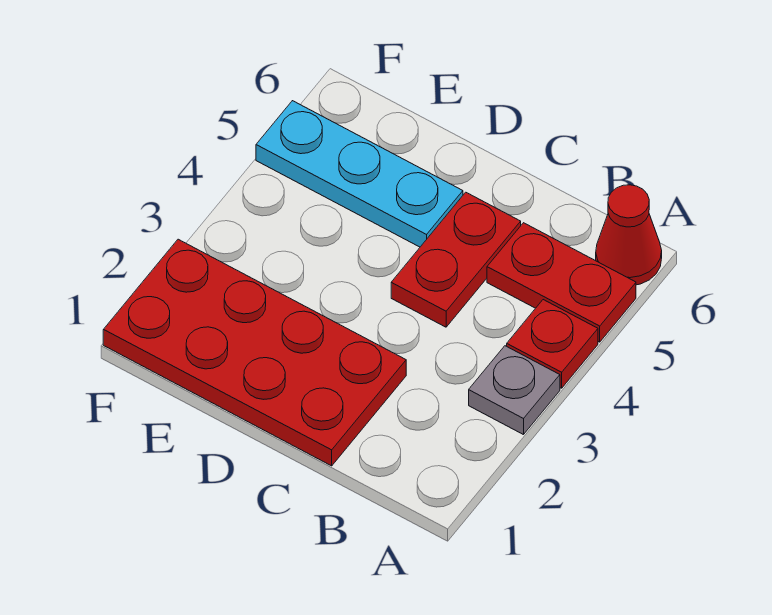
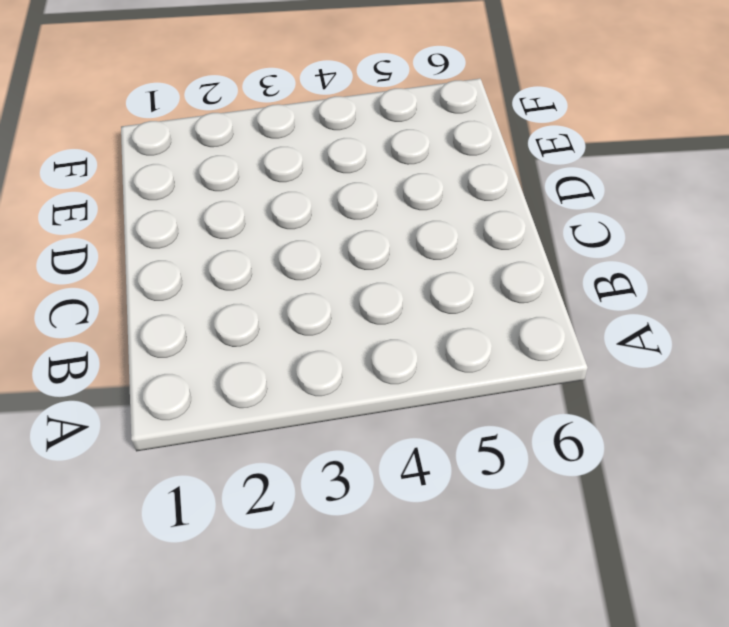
none -> grey 1x1 plate [469,346,560,435]
none -> red 1x1 plate [507,300,598,388]

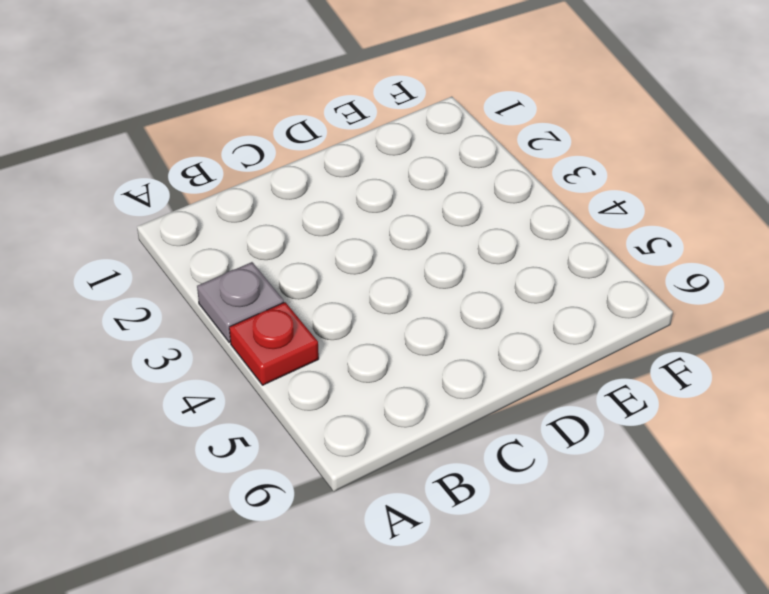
none -> red 1x2 plate [487,223,636,342]
none -> red 1x1 cone [596,185,662,285]

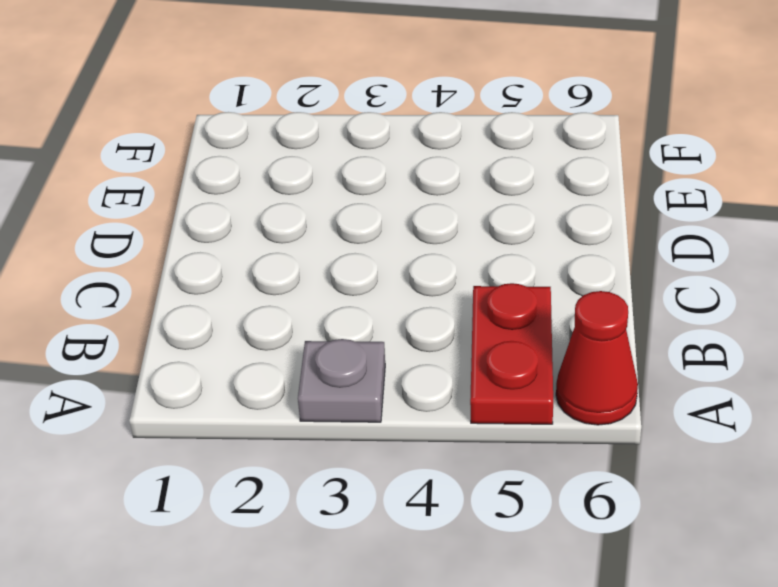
none -> red 1x1 plate [507,300,598,388]
none -> red 2x4 plate [103,239,406,466]

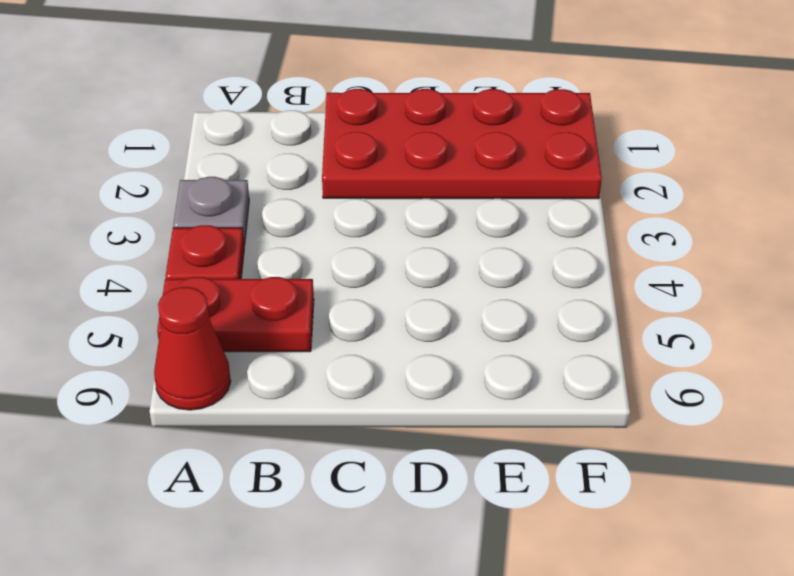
none -> red 1x2 plate [391,192,521,327]
none -> cyan 1x3 plate [256,101,463,247]

